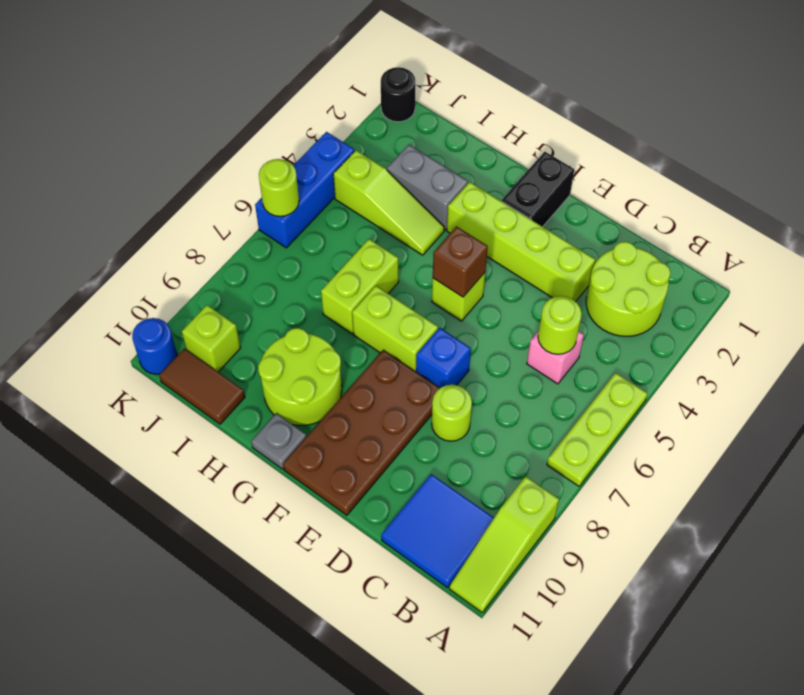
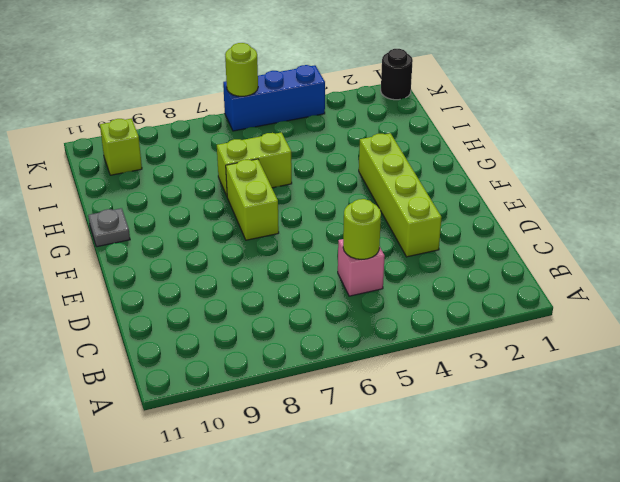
none -> lime 1x3 plate [547,373,648,486]
none -> lime 1x3 slope [449,477,559,612]
none -> lime 2x2 round brick [586,242,671,336]

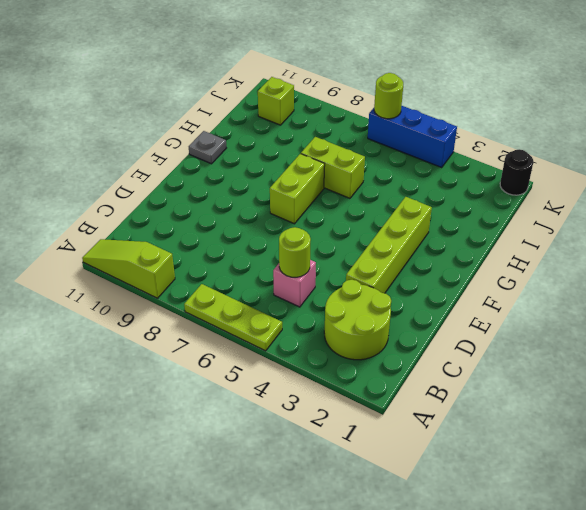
none -> blue 2x2 tile [381,474,494,588]
none -> lime 1x1 round brick [432,385,472,441]
none -> blue 1x1 brick [416,328,471,388]

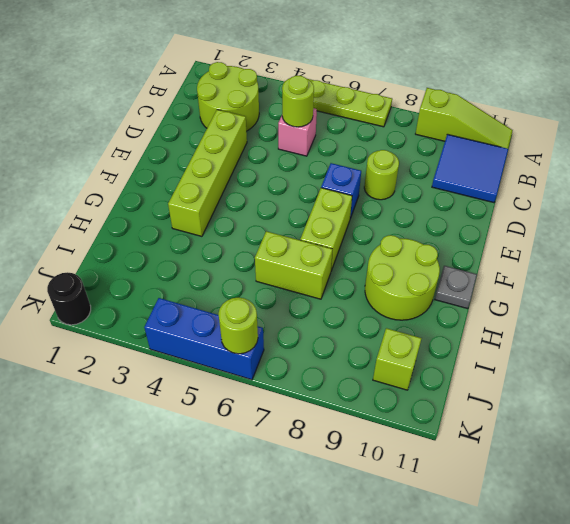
none -> brown 2x4 plate [283,350,440,515]
none -> black 1x2 brick [502,152,574,227]
none -> lime 1x1 brick [432,273,485,321]

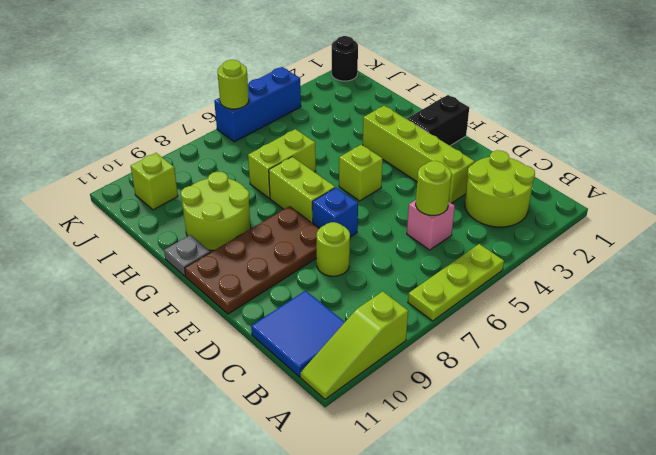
none -> grey 1x2 brick [387,145,468,230]
none -> lime 1x3 slope [333,150,444,255]
none -> brown 1x2 tile [159,349,245,424]

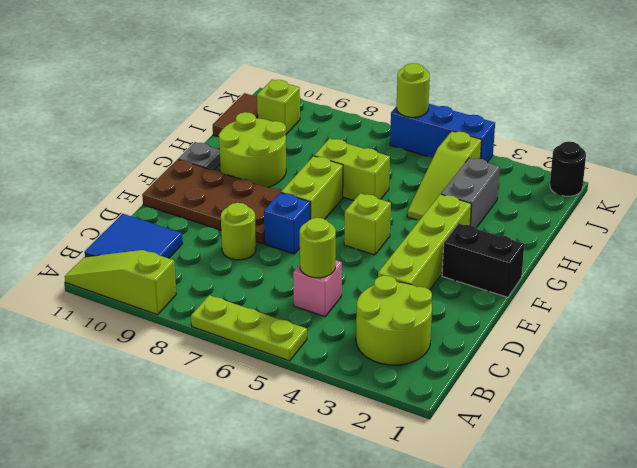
none -> blue 1x1 round brick [132,318,177,374]
none -> brown 1x1 brick [433,226,488,297]

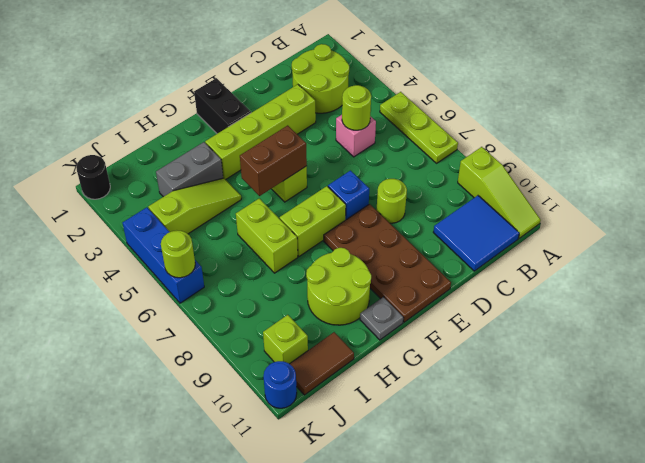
brown 1x2 brick [240,125,307,196] -> brown 1x1 brick [433,226,488,297]

